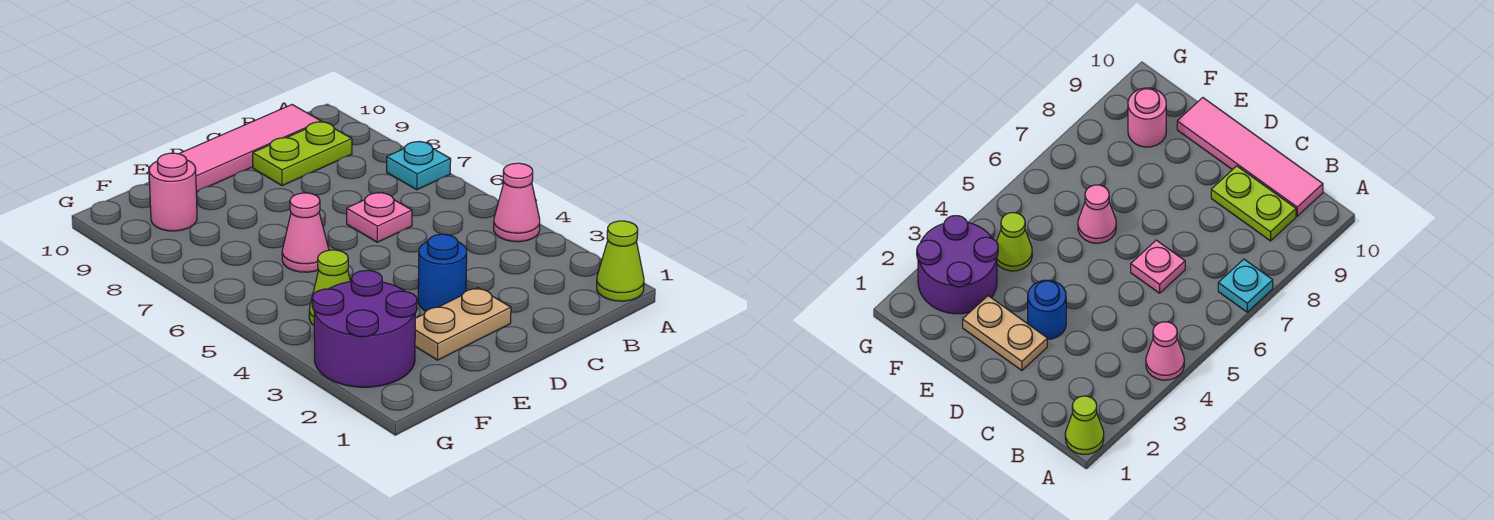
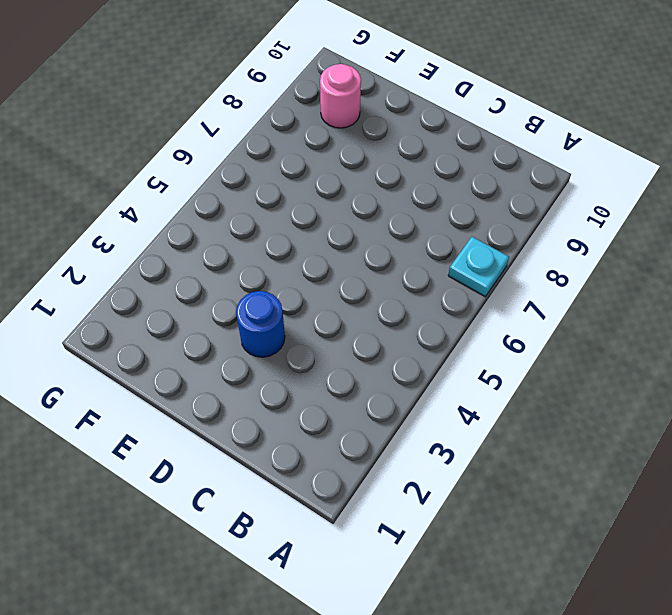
none -> lime 1x1 cone [597,221,644,301]
none -> pink 1x1 cone [494,163,540,242]
none -> lime 1x2 plate [253,122,352,186]

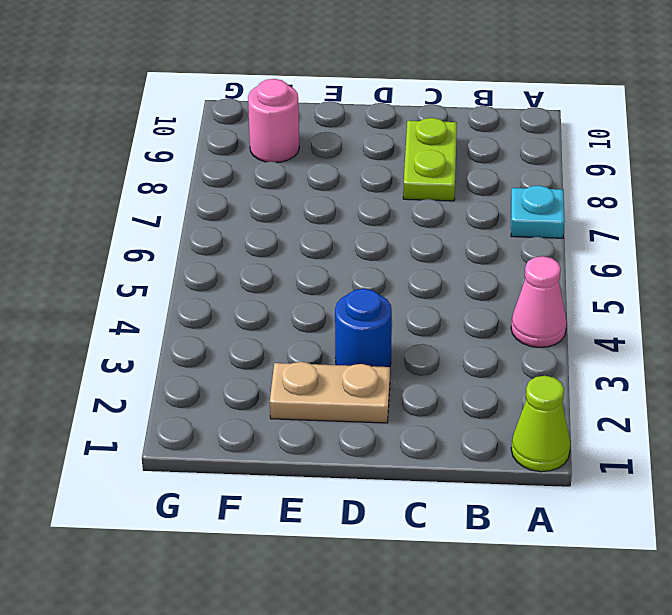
lime 1x2 plate [403,118,457,201] -> lime 1x2 plate turned to [253,122,352,186]
none -> pink 1x4 tile [149,105,321,192]
none -> pink 1x1 plate [347,193,412,242]
none -> pink 1x1 cone [282,193,329,272]

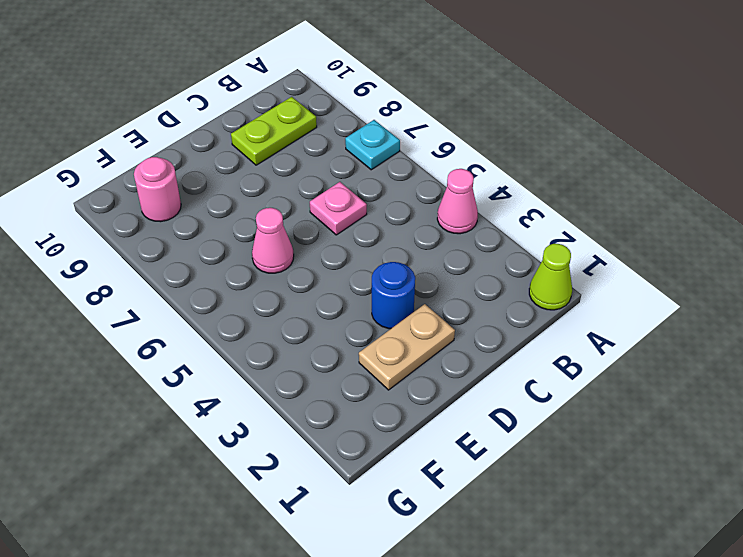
none -> pink 1x4 tile [149,105,321,192]
none -> purple 2x2 round brick [312,270,417,387]
none -> lime 1x1 cone [309,250,351,325]

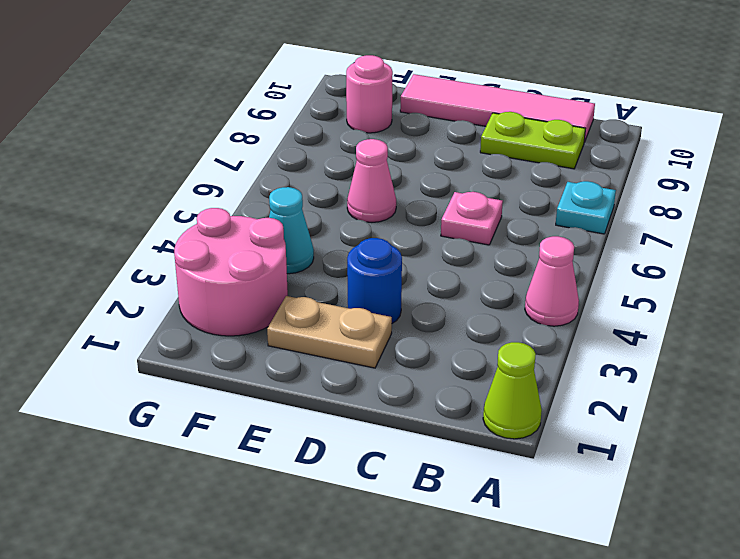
pink 2x2 round brick [174,208,288,336] -> purple 2x2 round brick [312,270,417,387]
cyan 1x1 cone [269,187,314,274] -> lime 1x1 cone [309,250,351,325]

